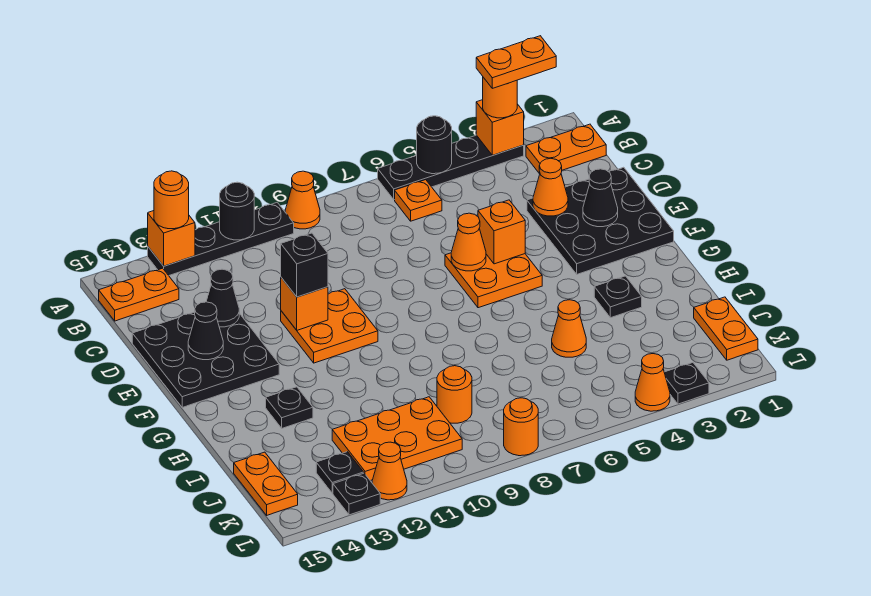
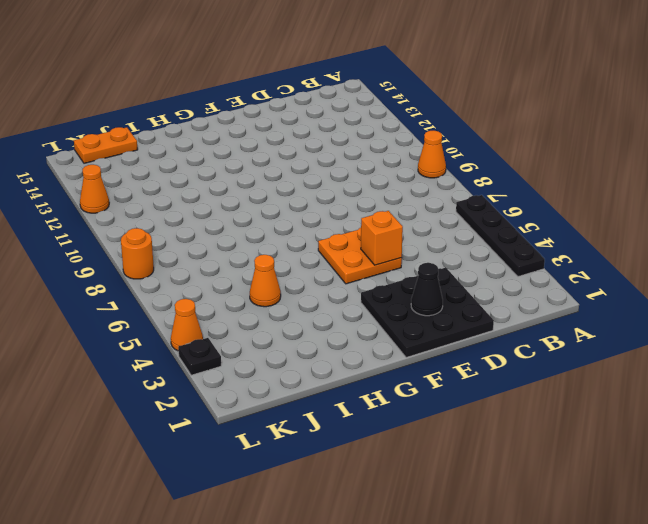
none -> black 1x4 plate [148,202,294,275]
none -> orange 1x2 plate [526,124,606,174]
none -> orange 1x1 plate [395,180,442,221]
none -> orange 1x2 plate [99,268,179,321]

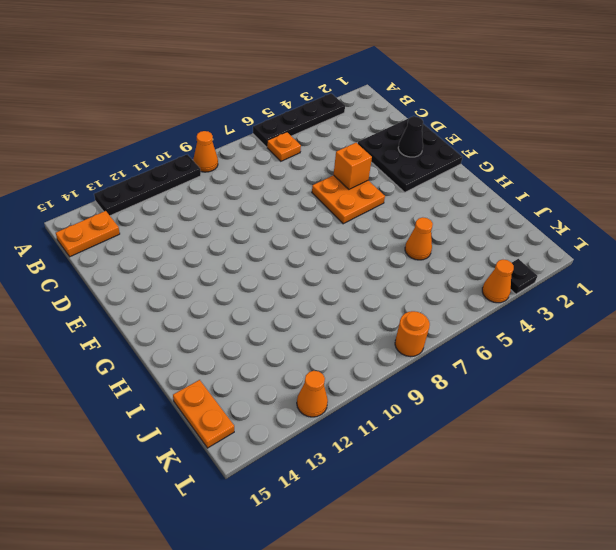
none -> orange 1x2 plate [526,124,606,174]
none -> black 3x3 plate [132,312,279,407]
none -> orange 2x2 plate [281,289,378,363]
none -> black 1x1 plate [594,276,642,318]

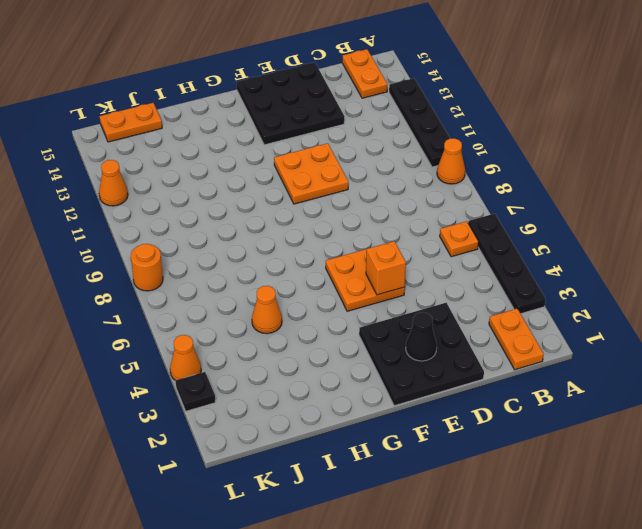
none -> black 1x1 plate [594,276,642,318]
none -> black 1x1 plate [266,387,313,428]
none -> orange 1x2 plate [694,297,758,360]
none -> orange 1x1 round brick [437,366,472,423]

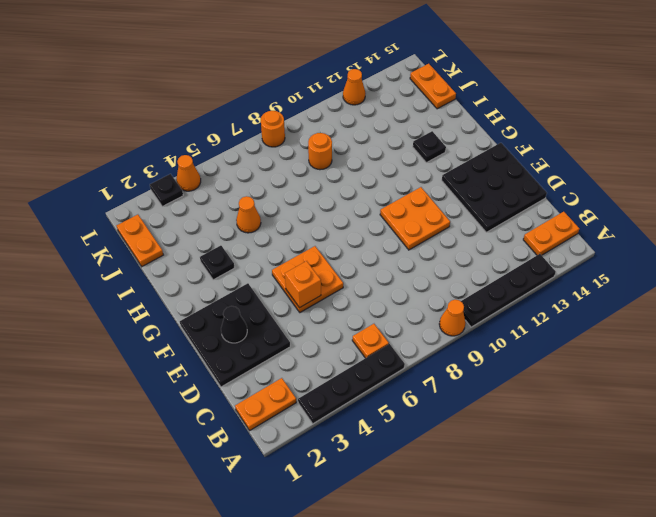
none -> orange 2x3 plate [332,397,462,481]
none -> black 1x1 plate [316,452,364,493]
none -> black 1x1 plate [333,473,380,515]
none -> orange 1x1 brick [476,100,524,155]

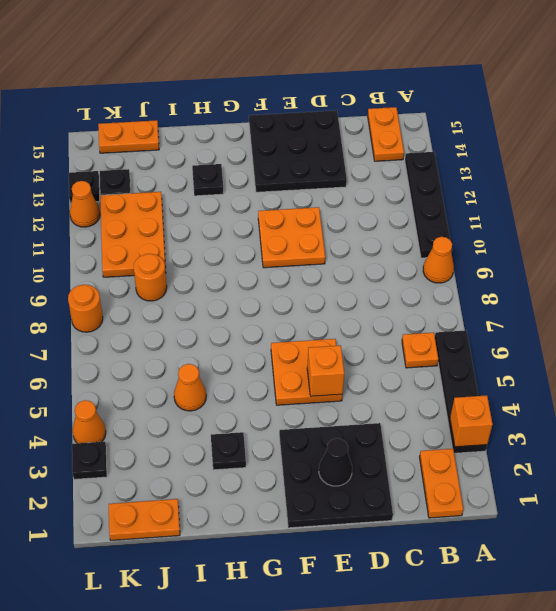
none -> black 1x1 round brick [417,116,452,174]
none -> black 1x1 round brick [220,182,254,240]
none -> orange 1x1 brick [148,211,195,266]
none -> orange 1x1 cone [533,159,568,216]

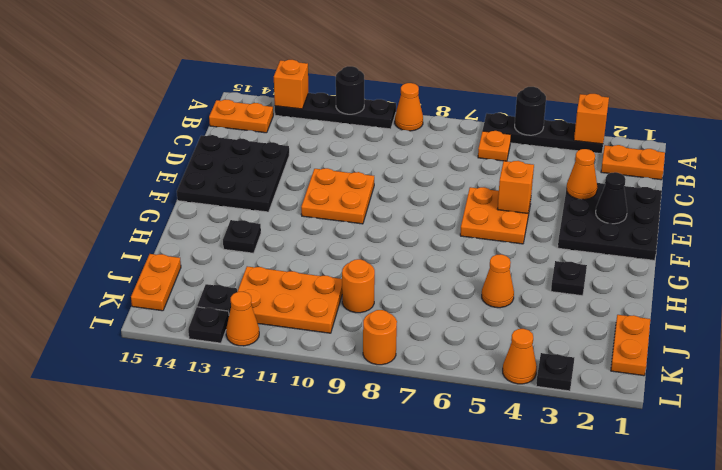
none -> black 1x1 cone [206,269,239,327]
none -> orange 1x1 cone [451,213,486,271]
none -> orange 1x1 brick [281,278,328,330]
none -> black 1x1 cone [188,302,223,360]

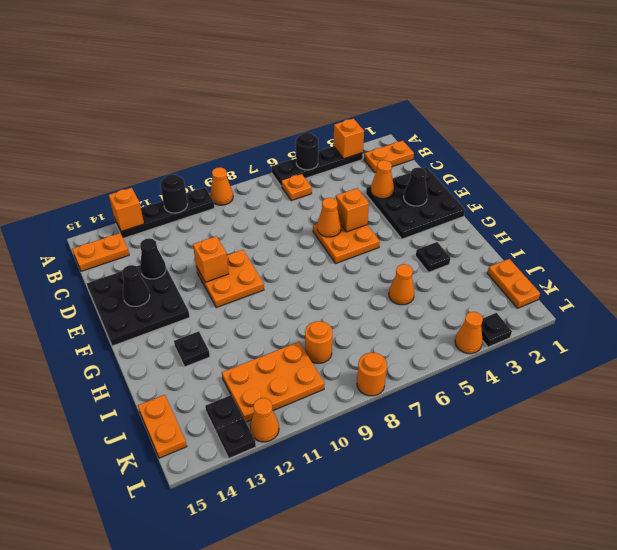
none -> orange 1x1 round brick [483,77,517,118]
none -> orange 1x1 round brick [154,171,189,229]
none -> black 1x1 brick [281,233,328,297]
none -> orange 1x2 plate [476,36,556,88]

